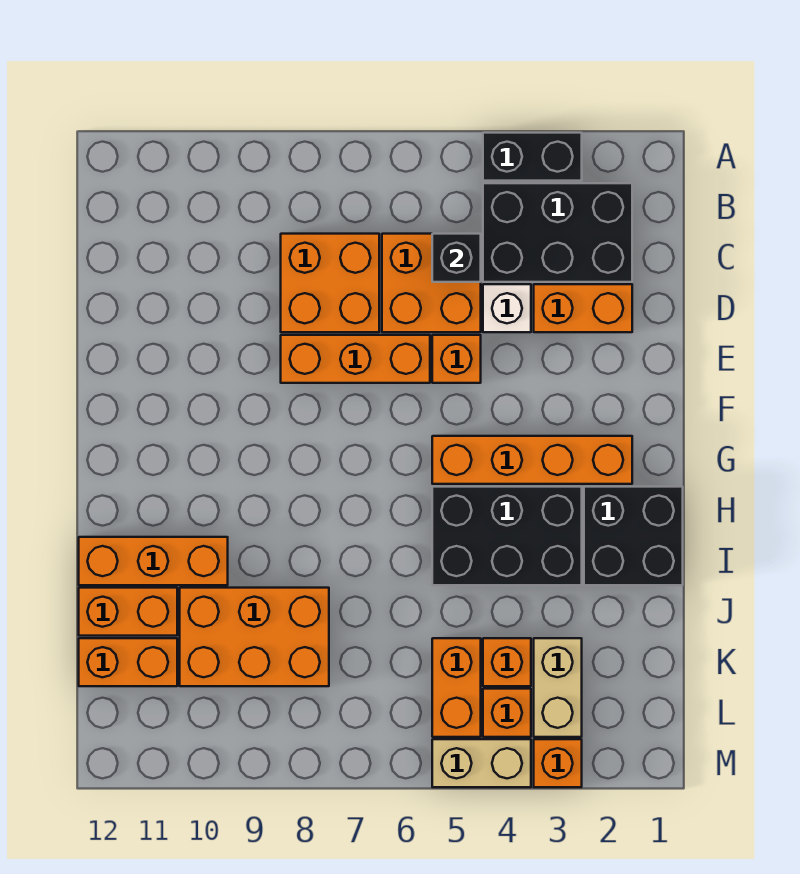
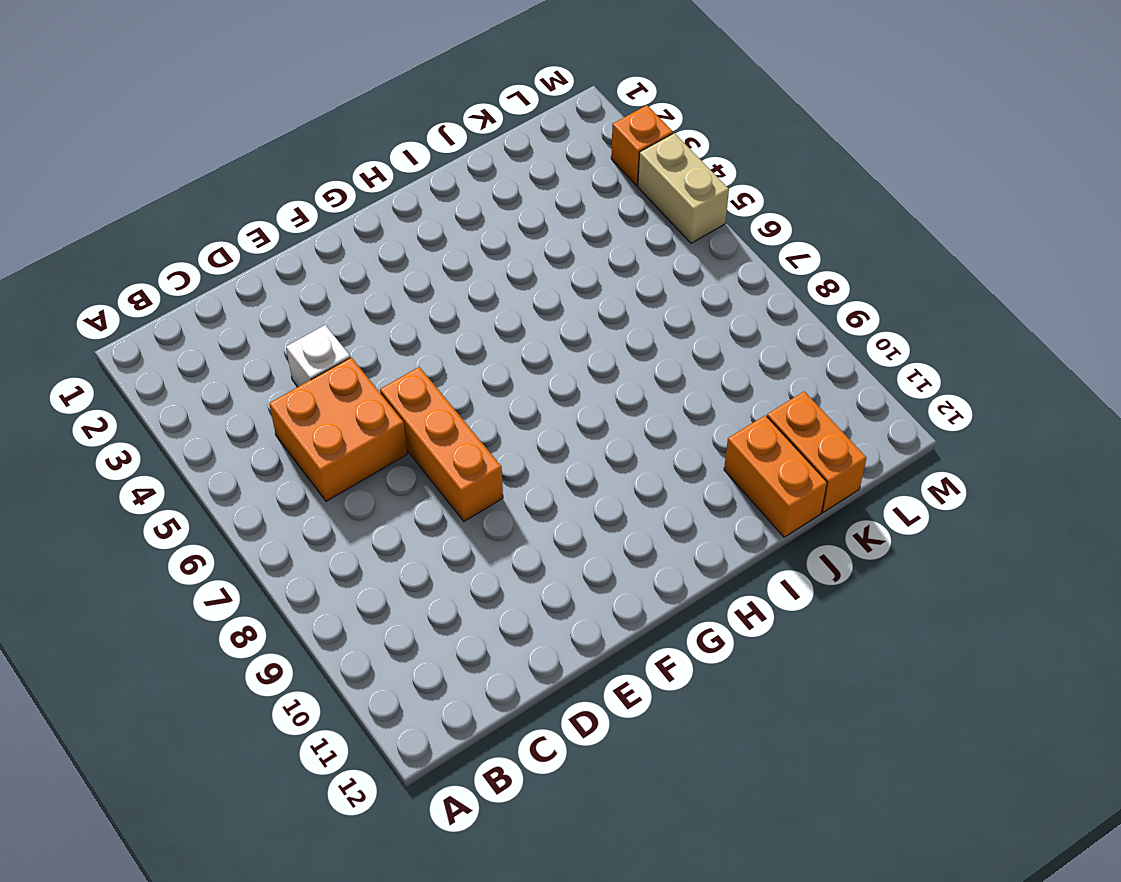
none -> black 1x2 brick [483,133,582,181]
none -> black 2x3 brick [483,183,632,282]
none -> orange 2x2 brick [281,234,379,332]

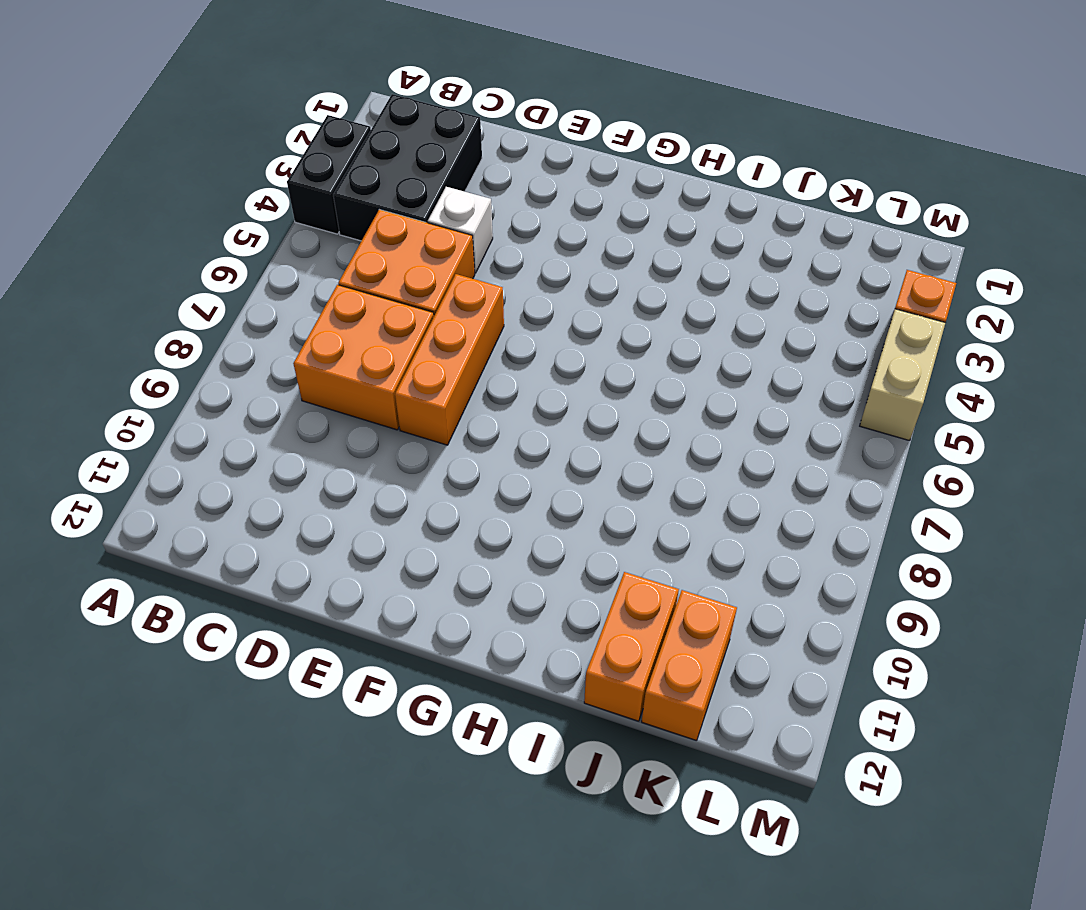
none -> orange 1x2 brick [534,284,632,332]
none -> orange 1x1 brick [432,335,481,383]
none -> orange 1x4 brick [432,436,632,484]

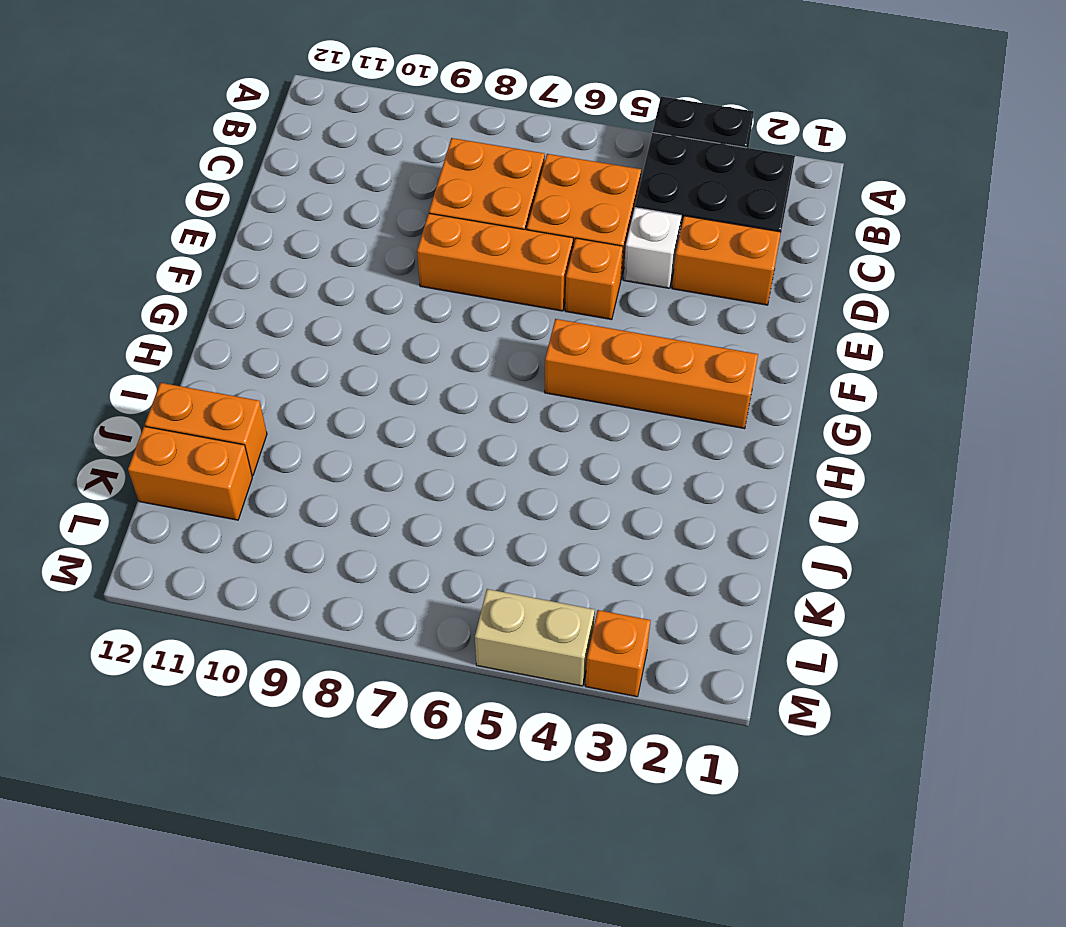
none -> black 2x2 brick [584,487,683,585]
none -> black 2x3 brick [432,487,582,585]
none -> orange 1x3 brick [79,537,228,585]

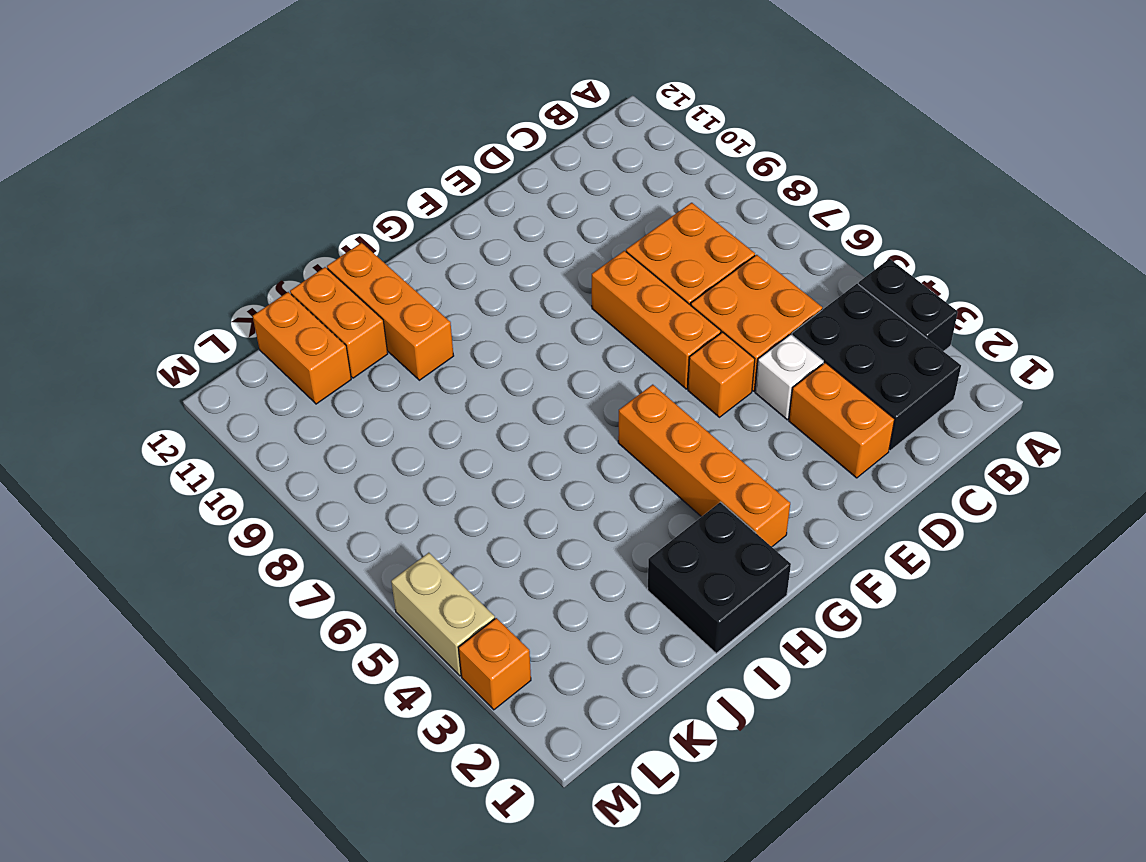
none -> black 2x3 brick [432,487,582,585]
none -> orange 2x3 brick [180,588,329,686]
none -> tan 1x2 brick [534,638,582,737]

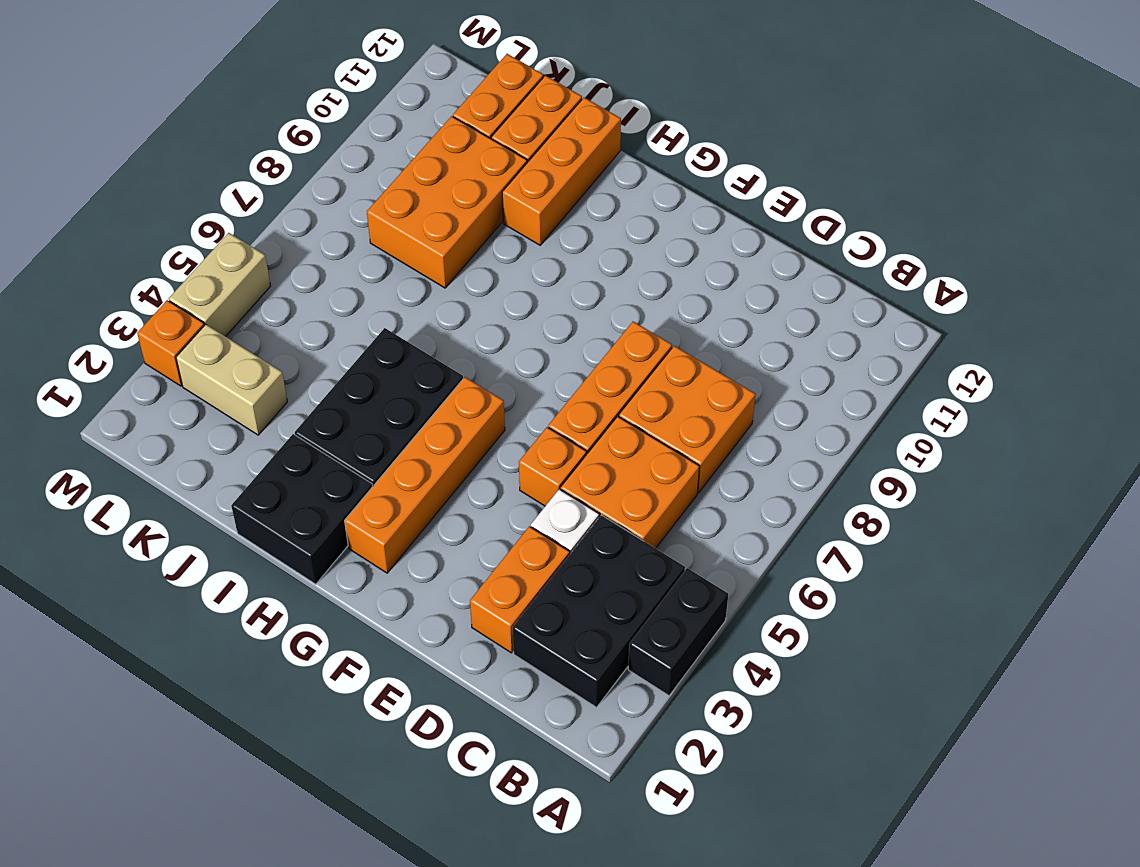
none -> orange 1x1 brick [483,638,531,686]
none -> orange 1x2 brick [432,638,481,737]
none -> orange 1x1 brick [483,689,531,737]

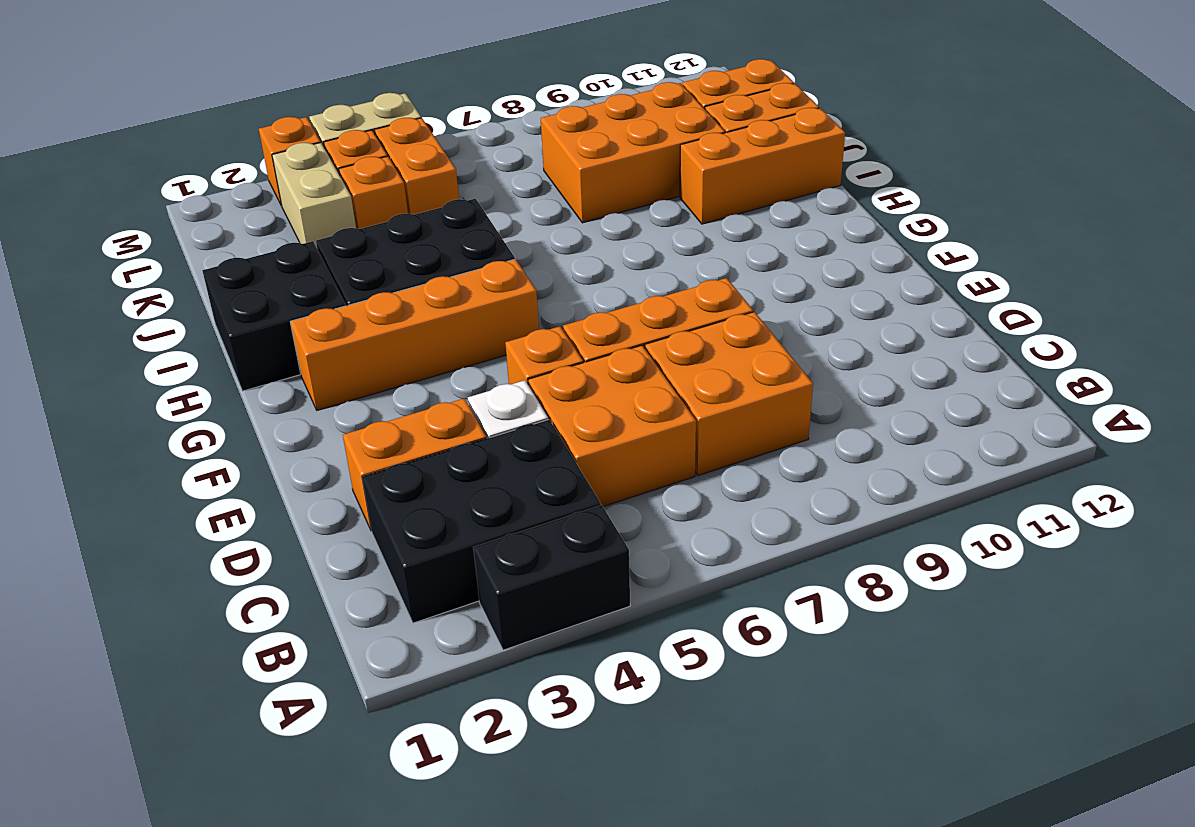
none -> black 1x1 brick [432,234,481,282]

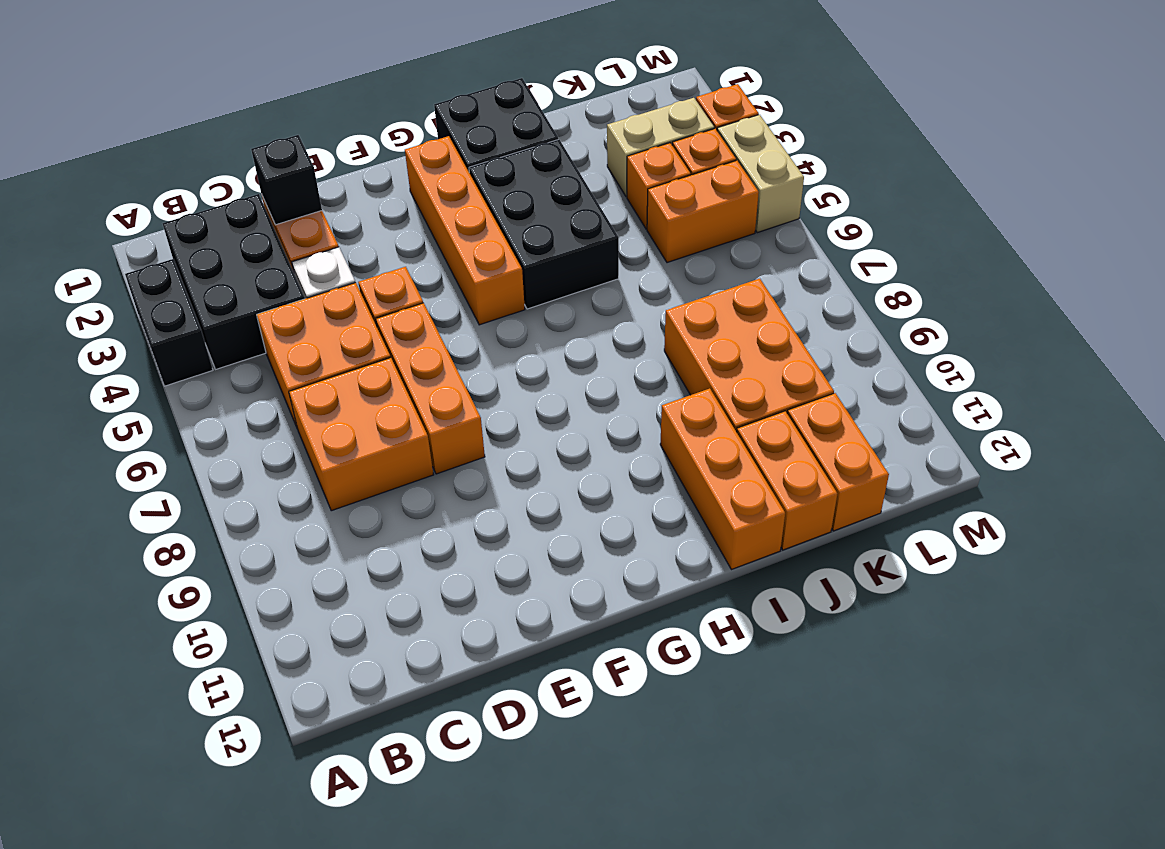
black 1x1 brick [251,135,322,225] -> black 1x1 brick moved to [432,234,481,282]

